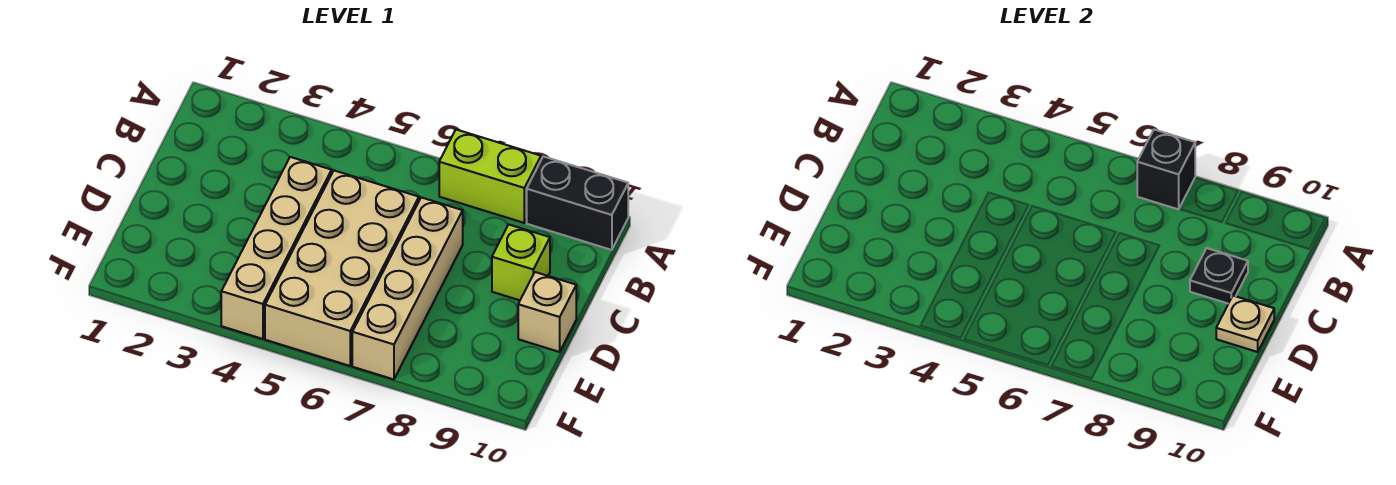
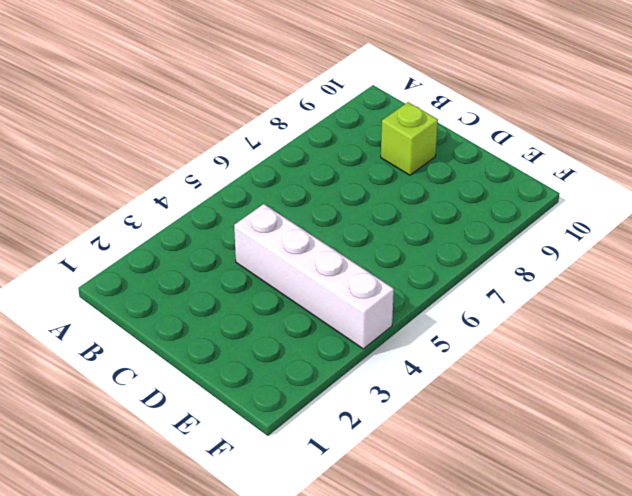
white 1x4 brick [234,204,394,349] -> tan 1x4 brick [221,157,332,339]
none -> lime 1x2 brick [439,130,541,223]
none -> black 1x2 brick [527,156,628,250]

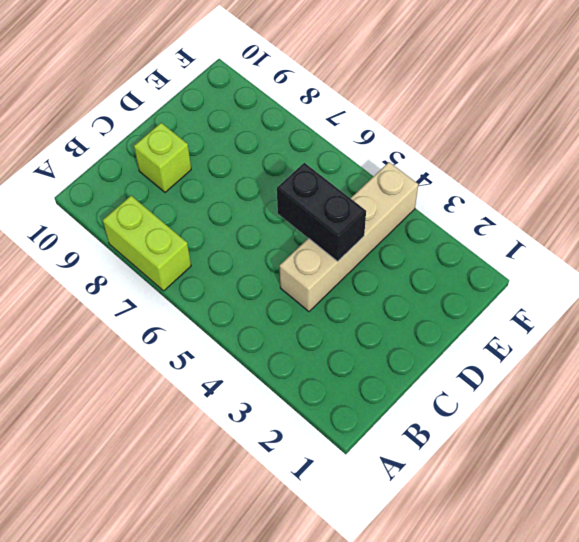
black 1x2 brick [277,163,366,262] -> black 1x2 brick moved to [527,156,628,250]
none -> tan 2x4 brick [265,171,419,366]
none -> tan 1x4 brick [352,197,463,379]

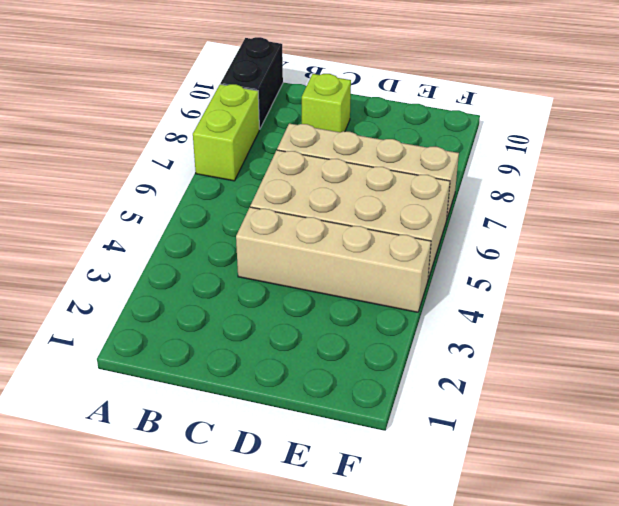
none -> tan 1x1 brick [518,272,576,352]
none -> black 1x1 brick [1137,130,1195,209]

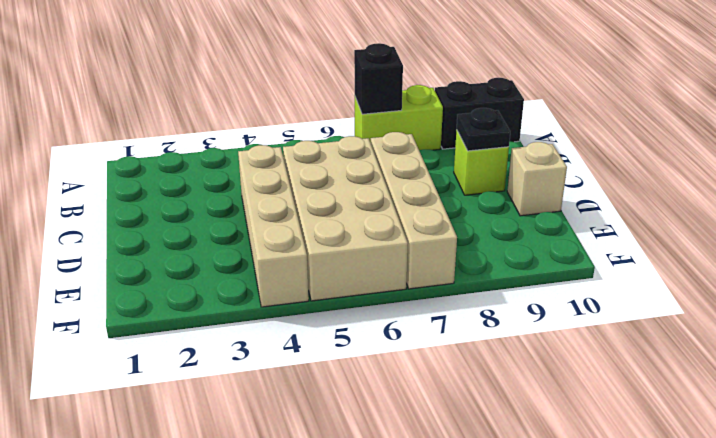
none -> tan 1x1 plate [1216,296,1274,352]

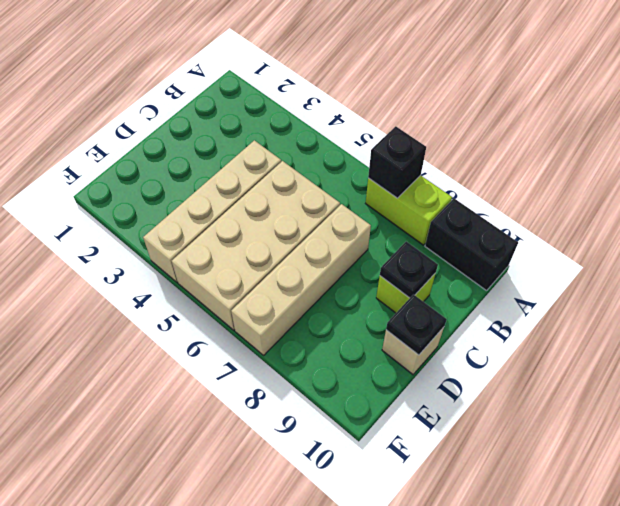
black 1x1 plate [386,295,447,355] -> tan 1x1 plate [1216,296,1274,352]

